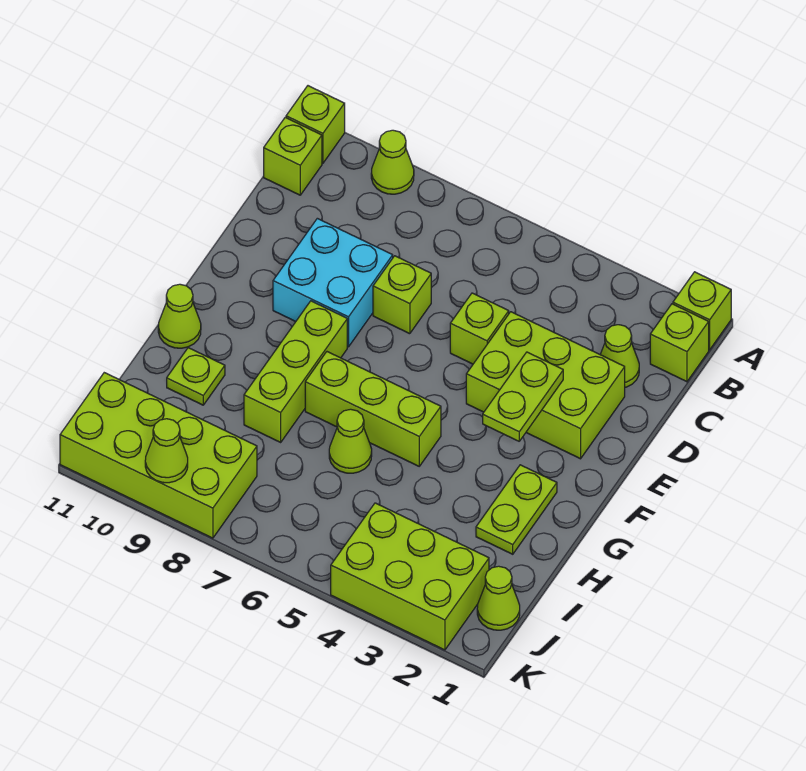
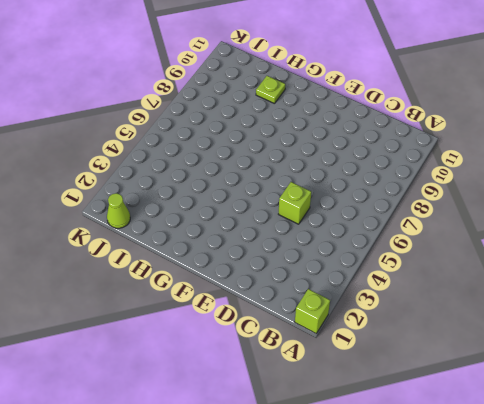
none -> lime 1x1 cone [371,130,414,194]
none -> lime 1x1 brick [286,86,345,163]
none -> lime 1x1 brick [650,304,709,382]

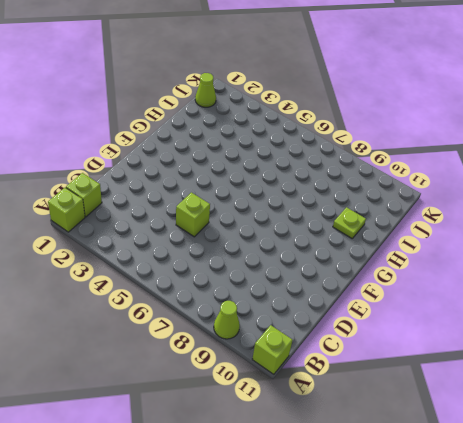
none -> lime 1x1 brick [264,118,322,195]
none -> lime 1x1 cone [600,325,639,387]
none -> lime 2x3 brick [466,312,625,459]

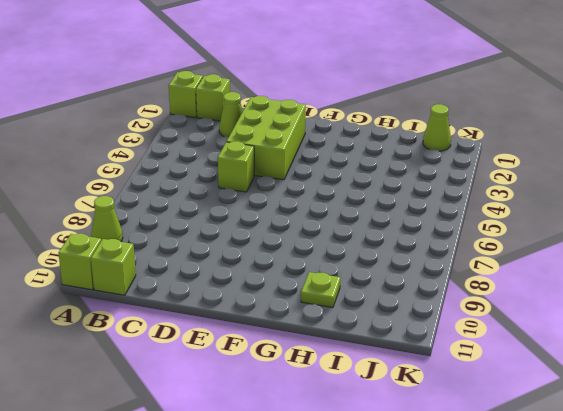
none -> lime 1x1 brick [373,256,431,334]
none -> cyan 2x2 brick [273,218,393,347]
none -> lime 1x3 brick [244,301,347,442]

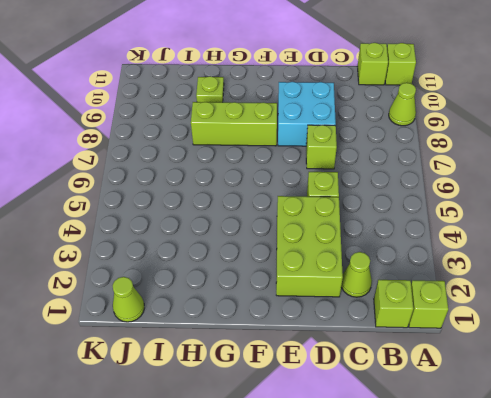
none -> lime 1x2 plate [476,465,557,554]
none -> lime 1x3 brick [305,352,441,466]
none -> lime 1x1 cone [158,284,201,348]

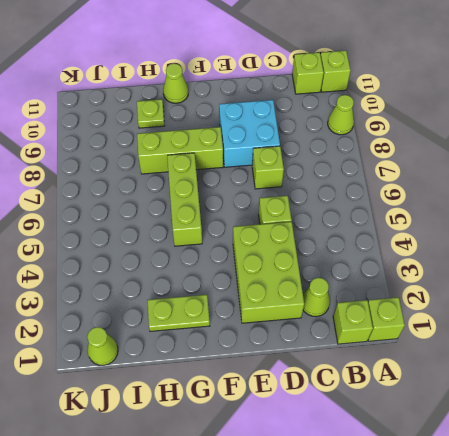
none -> lime 1x1 cone [329,409,372,473]
none -> lime 2x3 brick [331,503,489,650]
none -> lime 2x4 brick [60,373,257,538]

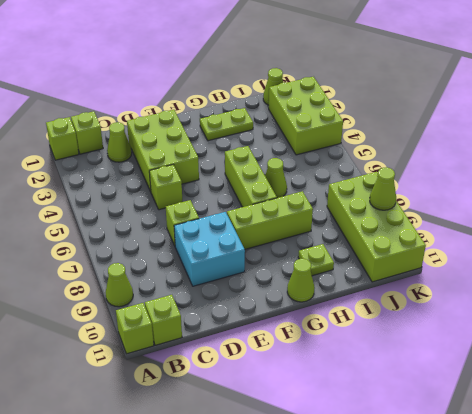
none -> lime 1x2 plate [483,352,563,441]

